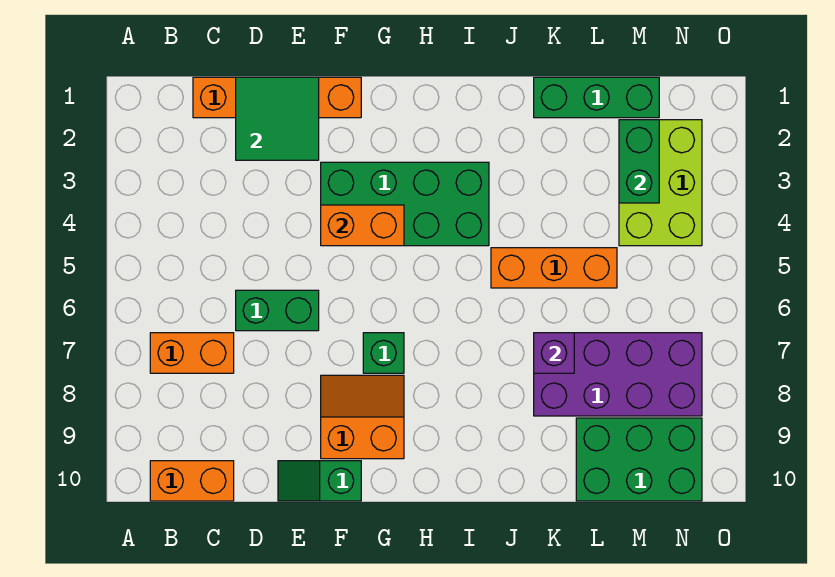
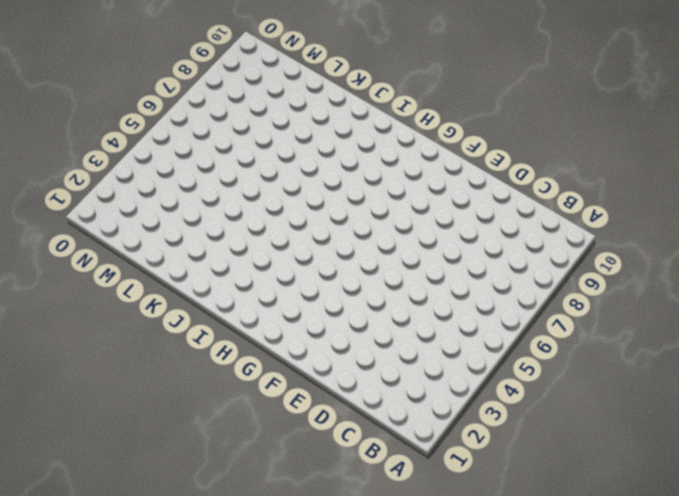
none -> orange 1x2 brick [150,333,234,373]
none -> orange 1x2 brick [150,461,234,501]
none -> orange 1x4 brick [193,77,361,118]

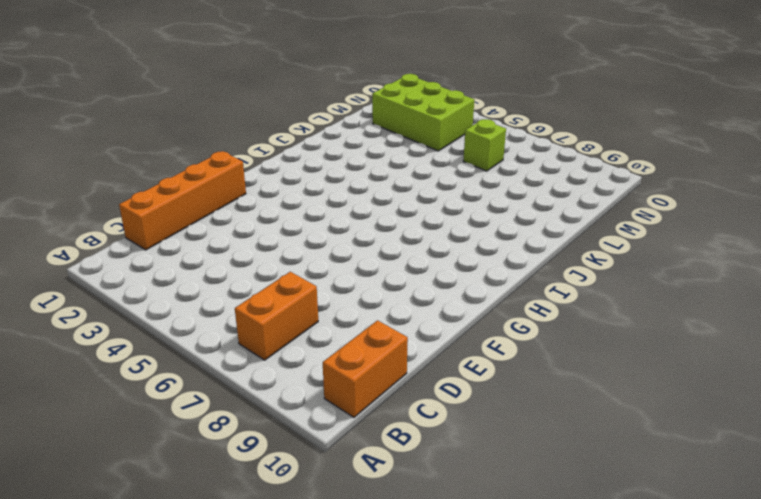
lime 1x1 brick [463,119,506,171] -> none
none -> green 1x2 brick [236,290,319,331]
none -> green 1x2 slope [278,461,361,501]
none -> green 2x4 brick [321,162,489,246]

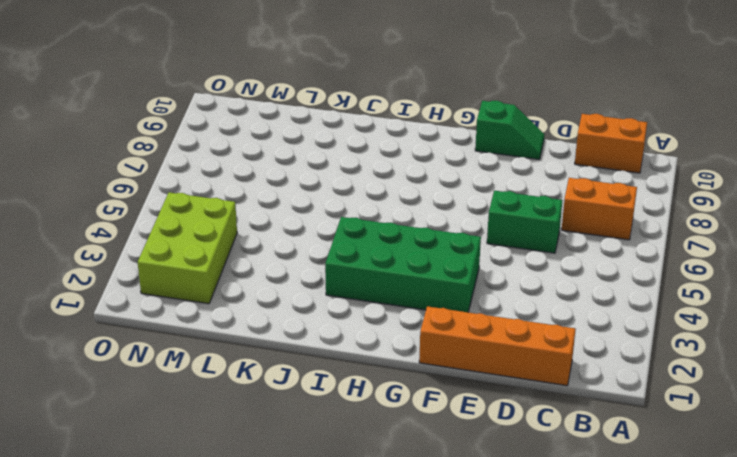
none -> orange 2x2 slope [321,375,404,459]
none -> green 1x1 brick [363,333,404,373]
none -> orange 1x3 brick [491,248,617,288]

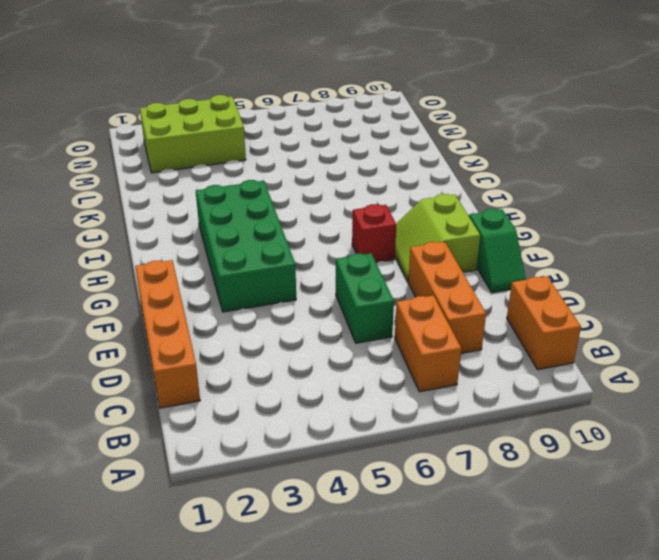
orange 1x3 brick [408,242,486,353] -> orange 1x3 brick moved to [491,248,617,288]
lime 2x2 slope [395,194,480,281] -> orange 2x2 slope [321,375,404,459]
red 1x1 brick [352,204,396,262] -> green 1x1 brick [363,333,404,373]
none -> green 1x3 brick [534,77,659,118]
none -> purple 2x4 brick [534,333,702,416]
none -> green 2x3 brick [576,418,702,501]

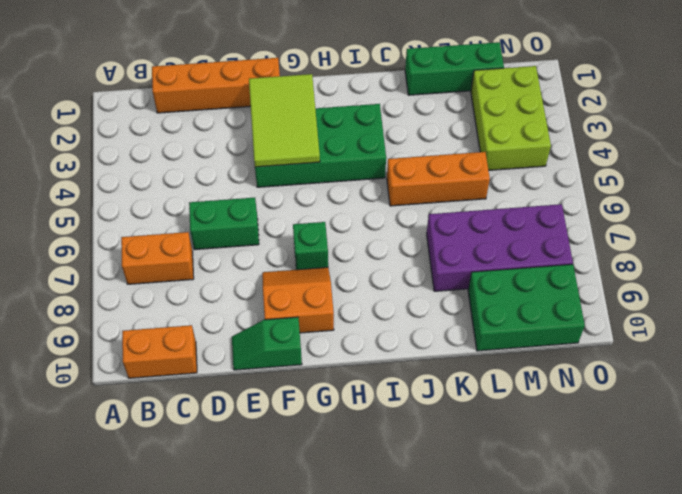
lime 2x3 tile [249,74,320,167] -> orange 1x2 brick [321,205,404,246]
none -> green 2x2 tile [236,77,319,160]
none -> purple 1x1 brick [534,333,574,373]
none -> green 1x2 brick [619,120,659,203]

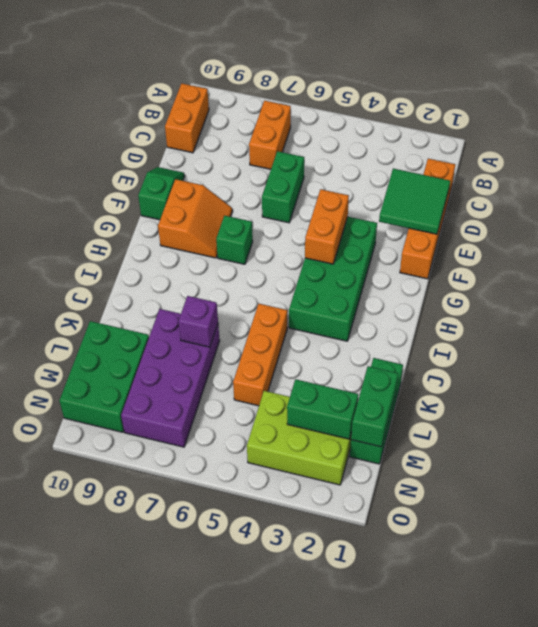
green 1x2 brick [351,366,398,447] -> none

